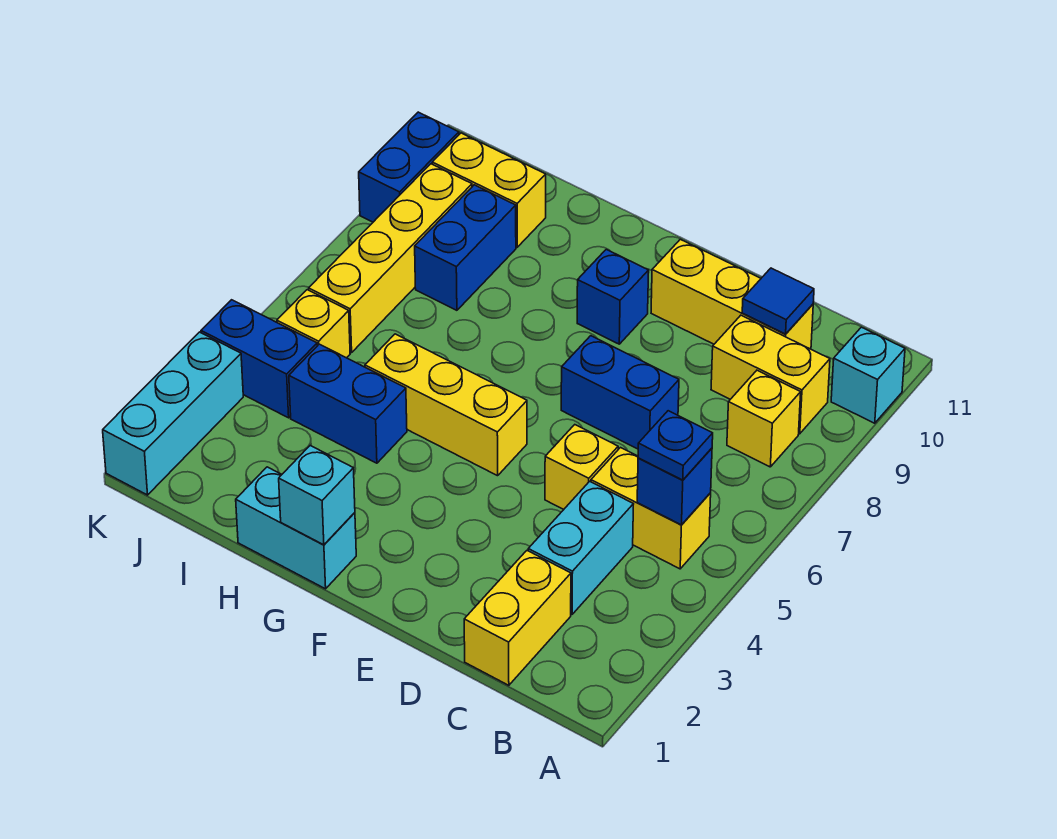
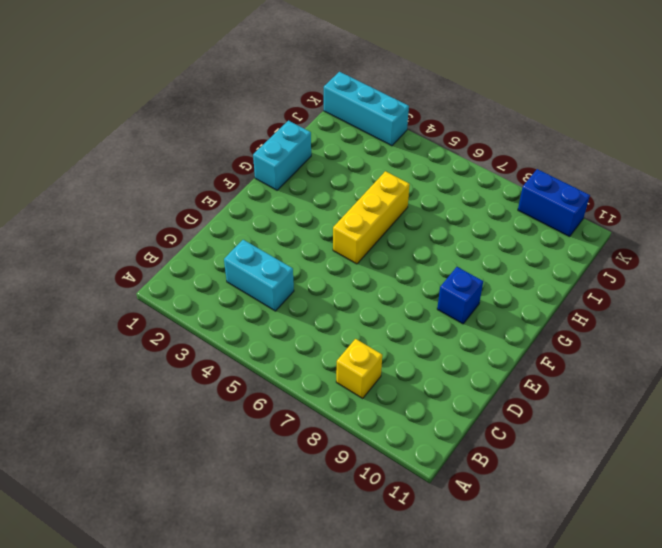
none -> cyan 1x1 brick [831,327,905,423]
none -> yellow 1x2 brick [591,448,711,569]
none -> yellow 1x2 brick [711,315,830,434]

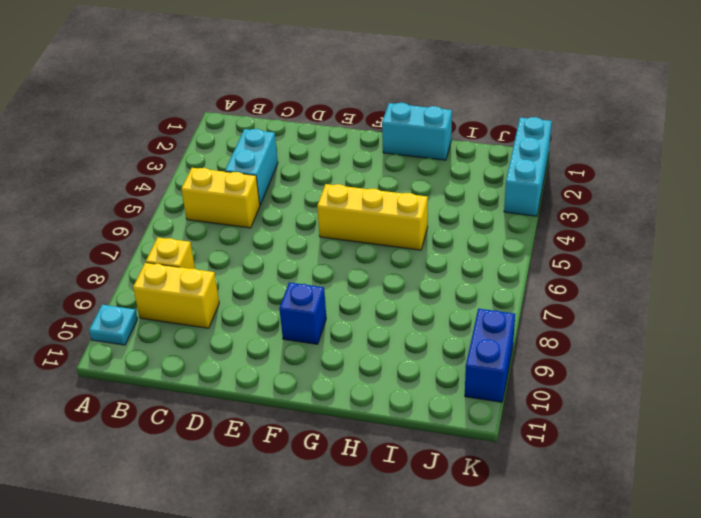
cyan 1x1 plate [89,305,137,345] -> cyan 1x1 brick [831,327,905,423]
none -> yellow 1x2 brick [464,551,571,685]
none -> yellow 1x3 brick [651,239,813,349]
none -> yellow 1x1 brick [545,425,618,509]

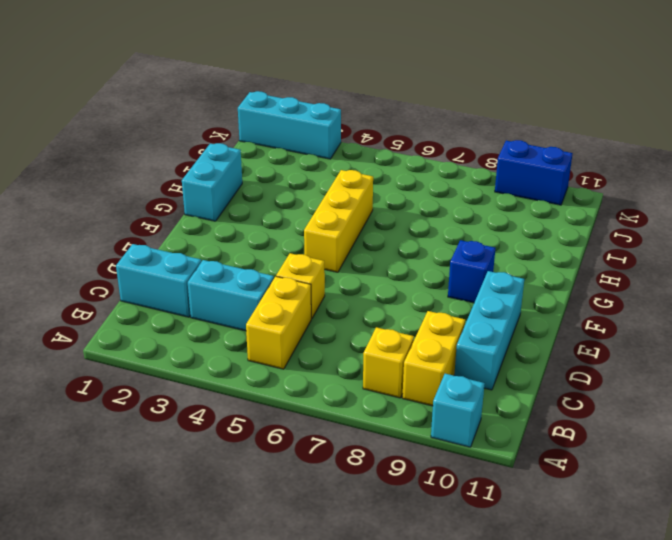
cyan 1x2 brick [116,244,201,317] -> yellow 1x2 brick [464,551,571,685]
cyan 1x3 brick [454,271,524,390] -> yellow 1x3 brick [651,239,813,349]
none -> blue 1x2 brick [561,336,679,449]
none -> blue 1x2 brick [289,344,407,463]
none -> blue 1x2 brick [415,185,516,310]

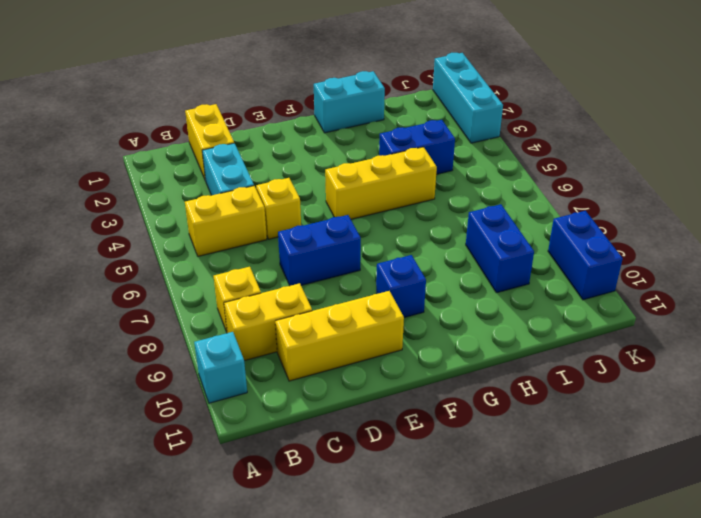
none -> yellow 1x2 brick [432,133,546,247]
none -> blue 1x2 brick [201,300,317,418]
none -> yellow 1x1 brick [277,290,350,358]

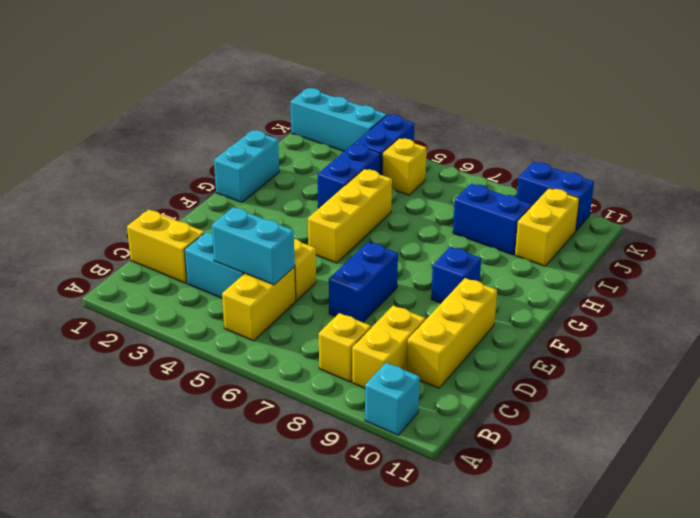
cyan 1x2 brick [212,207,295,285] -> none
none -> yellow 1x4 brick [309,164,472,353]
none -> blue 1x1 brick [637,448,712,525]
none -> blue 1x1 tile [742,268,814,334]

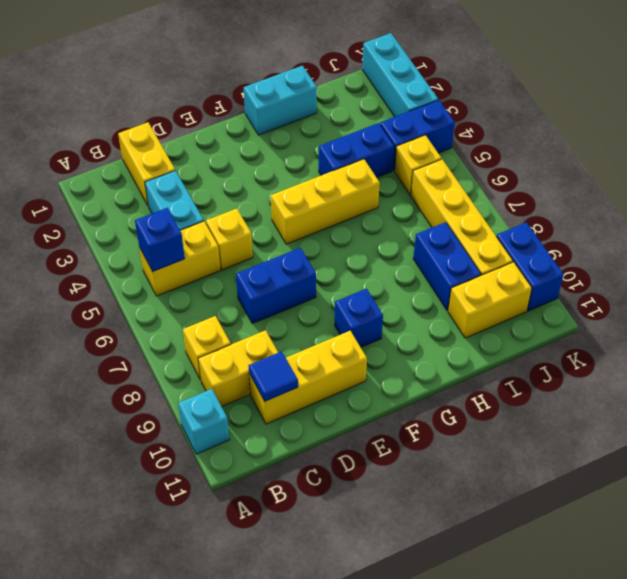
none -> cyan 1x1 brick [279,446,355,545]
none -> blue 1x1 plate [638,411,713,480]

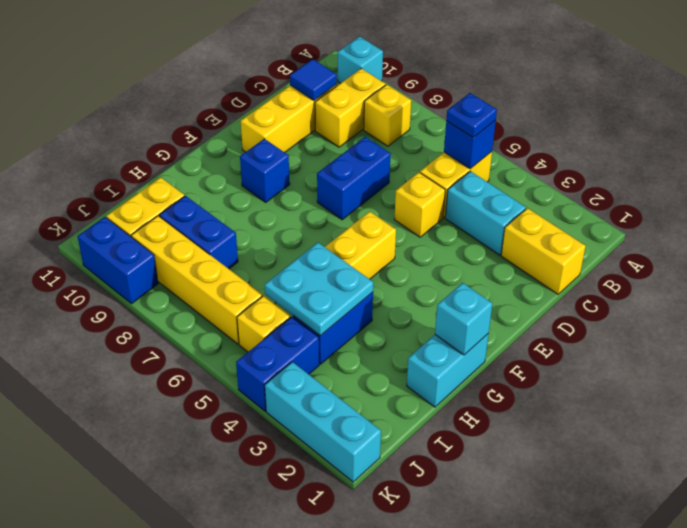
cyan 2x2 plate [265,243,373,336] -> none

